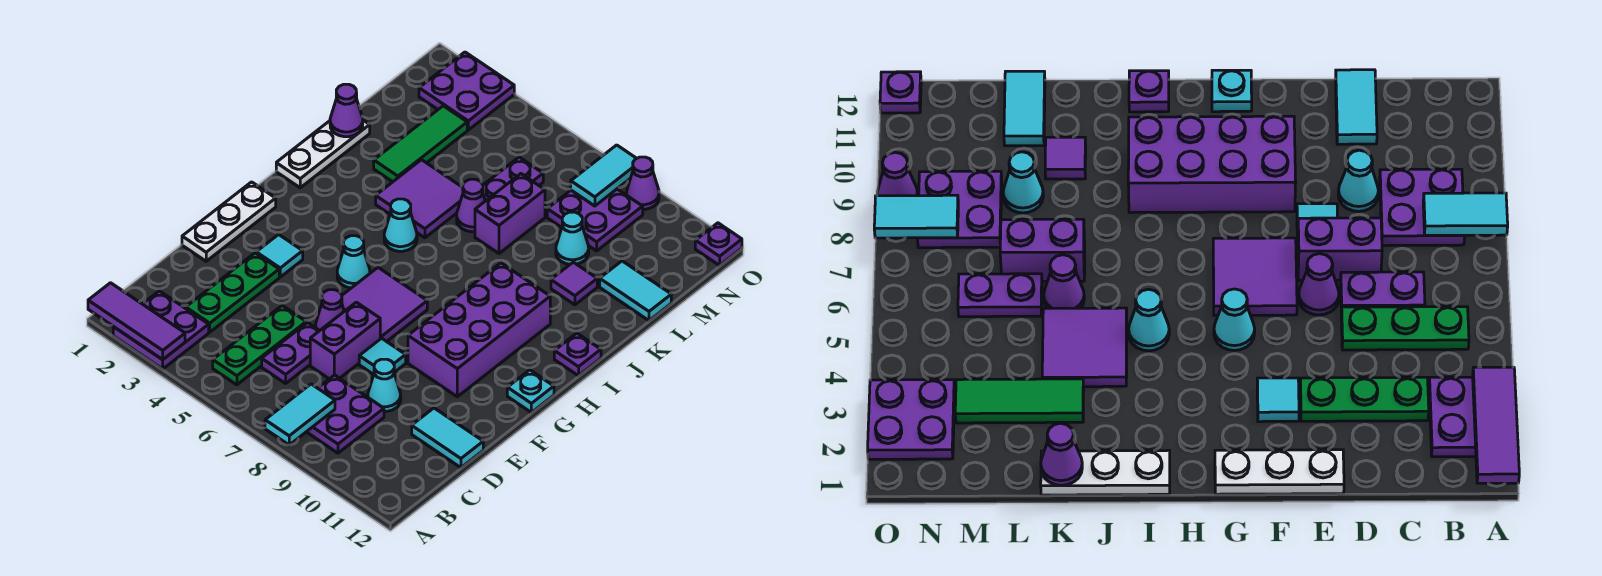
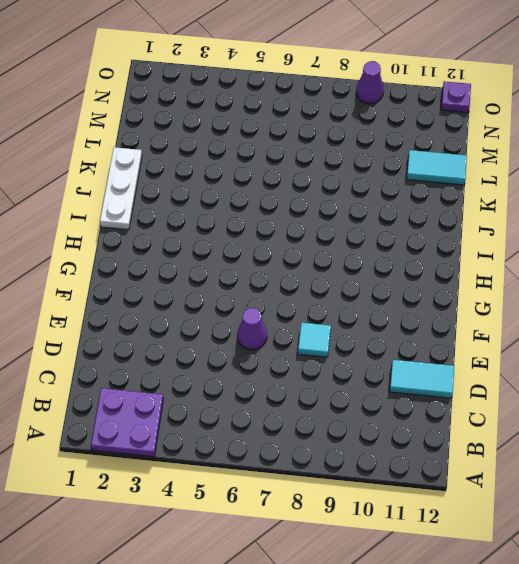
none -> green 1x3 plate [213,306,306,385]
none -> purple 2x2 plate [307,375,384,453]
none -> green 1x3 plate [186,253,279,332]
none -> purple 1x2 plate [262,323,319,383]

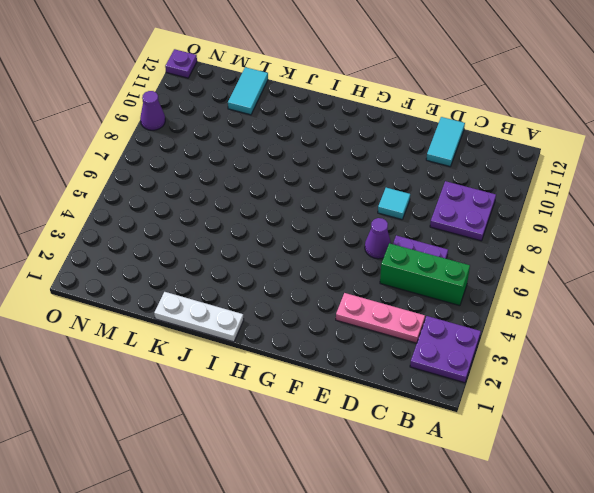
green 1x3 brick [380,243,470,306] -> green 1x3 plate [213,306,306,385]
pink 1x3 plate [336,293,425,343] -> green 1x3 plate [186,253,279,332]
none -> purple 1x2 brick [310,302,380,379]
none -> cyan 1x1 cone [368,359,401,412]
none -> white 1x3 plate [182,182,276,261]
none -> cyan 1x1 tile [256,235,303,277]

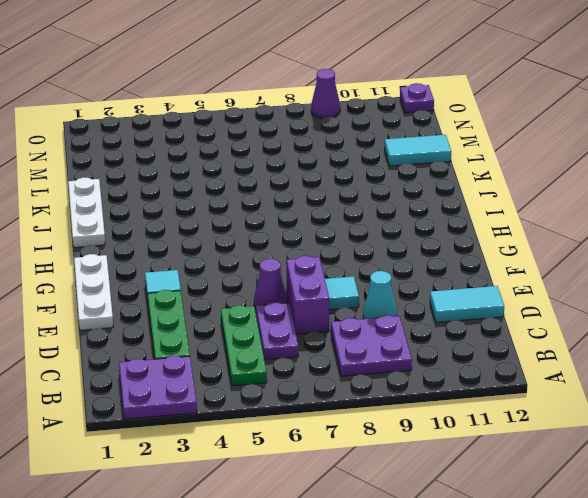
none -> purple 2x2 tile [342,268,427,342]
none -> purple 2x4 brick [408,263,550,397]
none -> cyan 1x1 cone [337,236,370,288]
none -> cyan 1x1 plate [507,370,554,412]

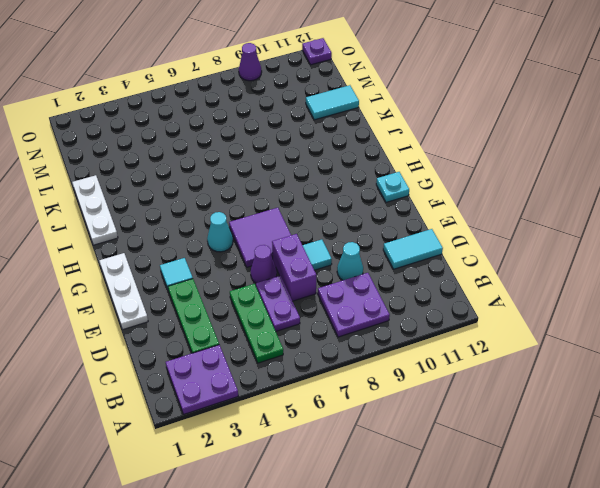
none -> purple 2x4 brick [408,263,550,397]
none -> cyan 1x1 cone [384,199,417,251]
none -> purple 1x1 plate [554,333,601,376]
none -> purple 2x2 tile [376,160,463,238]

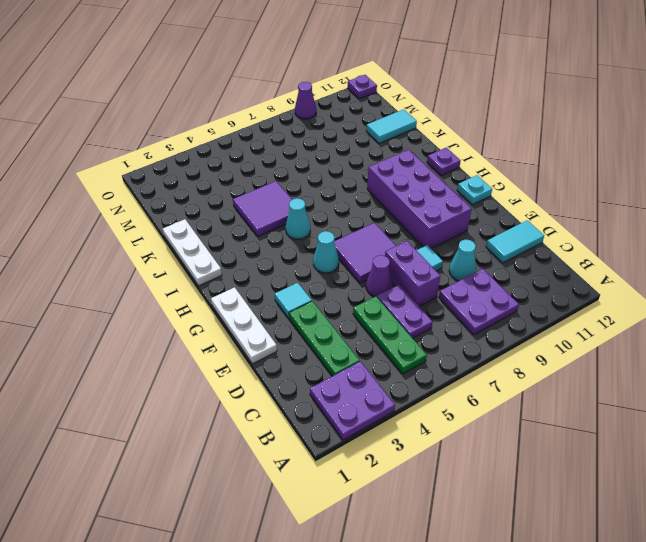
none -> green 1x3 tile [374,106,467,182]
none -> purple 1x1 cone [457,179,485,232]
none -> purple 1x2 brick [475,174,545,253]
none -> purple 1x1 tile [551,262,597,305]

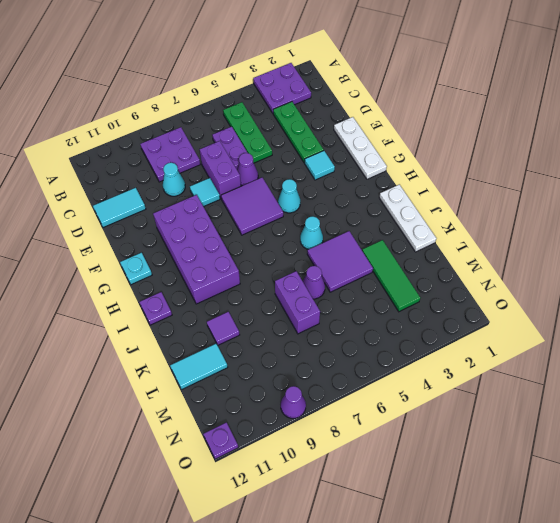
none -> purple 1x2 plate [483,157,543,201]
none -> cyan 1x1 cone [556,212,589,264]
none -> purple 2x2 plate [547,189,643,251]
none -> purple 2x2 plate [419,52,514,130]

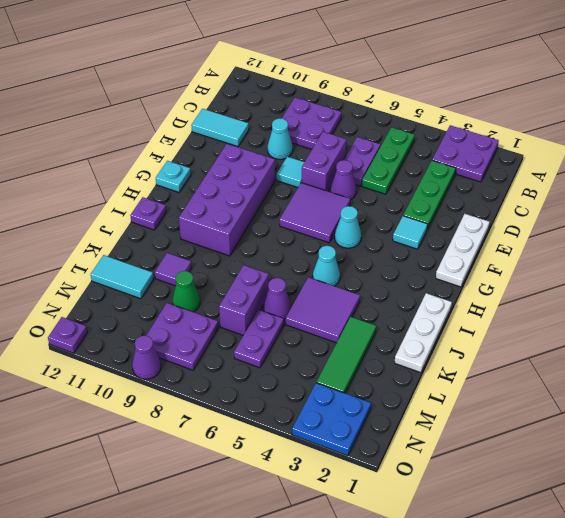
green 1x1 cone [173,271,200,312] -> cyan 1x1 cone [556,212,589,264]
blue 2x2 plate [292,383,371,456] -> purple 2x2 plate [419,52,514,130]
none -> purple 1x3 tile [88,283,185,360]
none -> cyan 1x2 tile [265,384,335,445]
none -> purple 1x1 cone [330,84,363,137]
none -> cyan 1x2 tile [571,145,636,206]

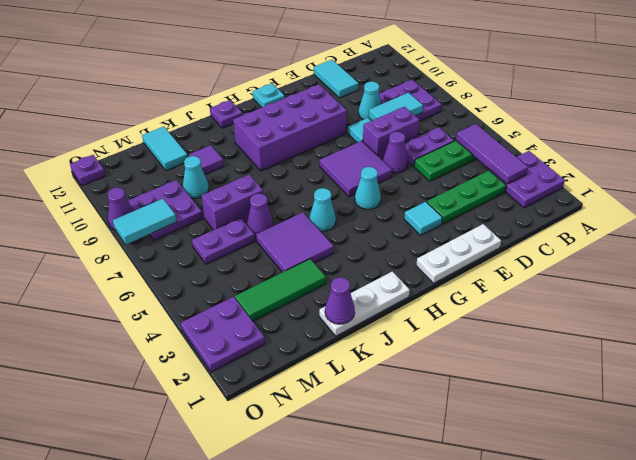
purple 1x3 tile [456,124,528,184] -> purple 1x3 tile moved to [88,283,185,360]
cyan 1x2 tile [369,93,423,120] -> cyan 1x2 tile moved to [265,384,335,445]

